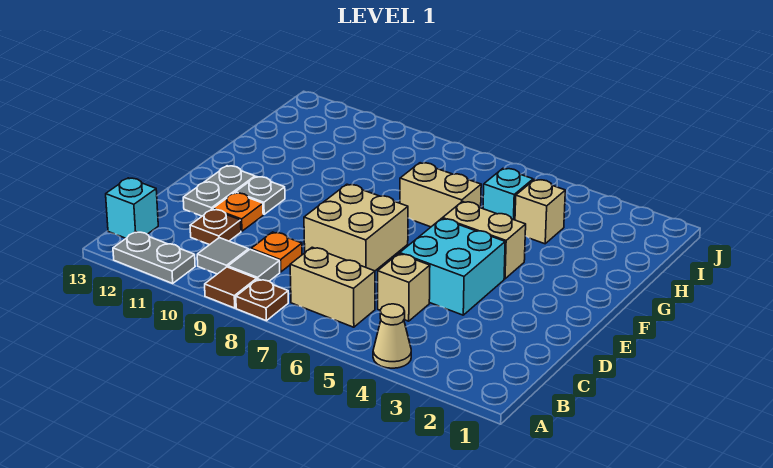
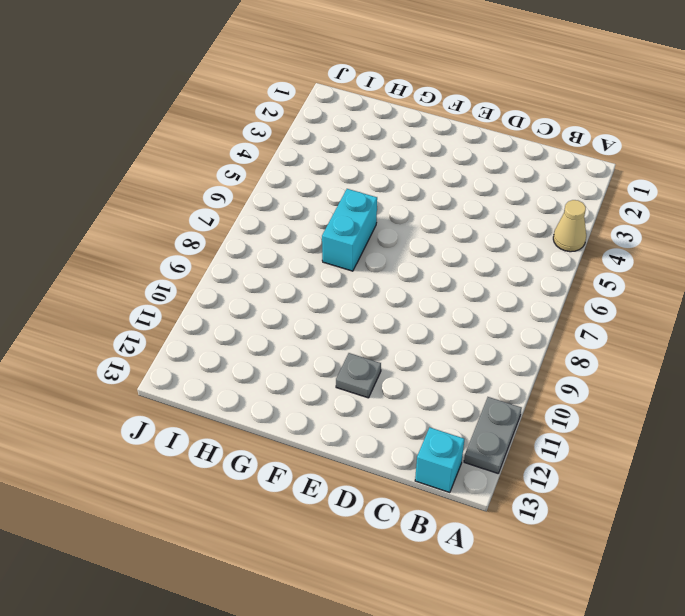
cyan 1x2 brick [322,189,377,271] -> tan 1x2 brick [400,163,481,227]
none -> brown 1x1 plate [236,279,288,321]
none -> brown 1x1 tile [205,267,257,308]
none -> tan 1x2 brick [290,247,375,327]

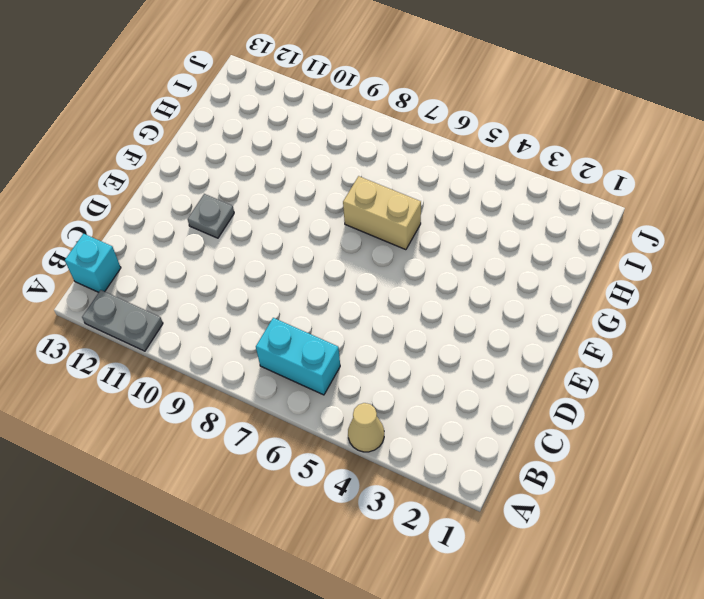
cyan 1x2 brick [256,318,340,395] -> tan 1x2 brick [290,247,375,327]
none -> brown 1x1 plate [236,279,288,321]
none -> brown 1x1 tile [205,267,257,308]
none -> grey 1x1 tile [228,249,280,281]

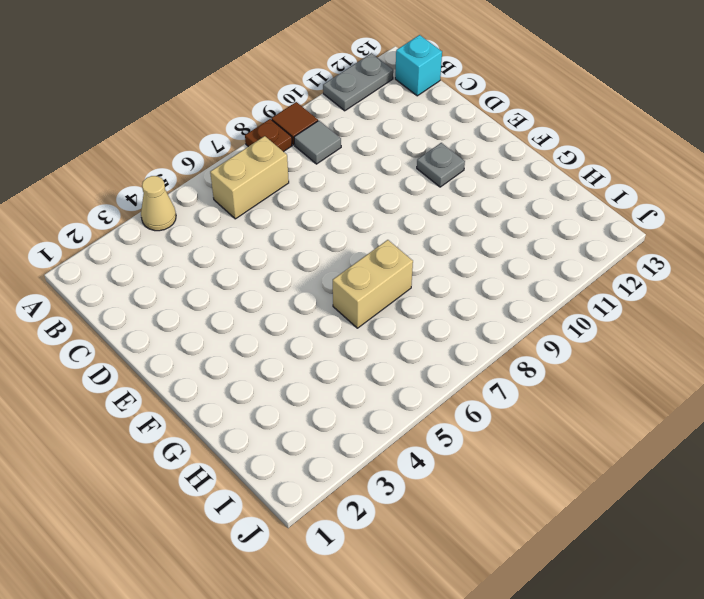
none -> grey 1x1 tile [197,238,248,274]
none -> tan 1x1 brick [378,254,430,321]
none -> orange 1x1 plate [251,232,302,272]

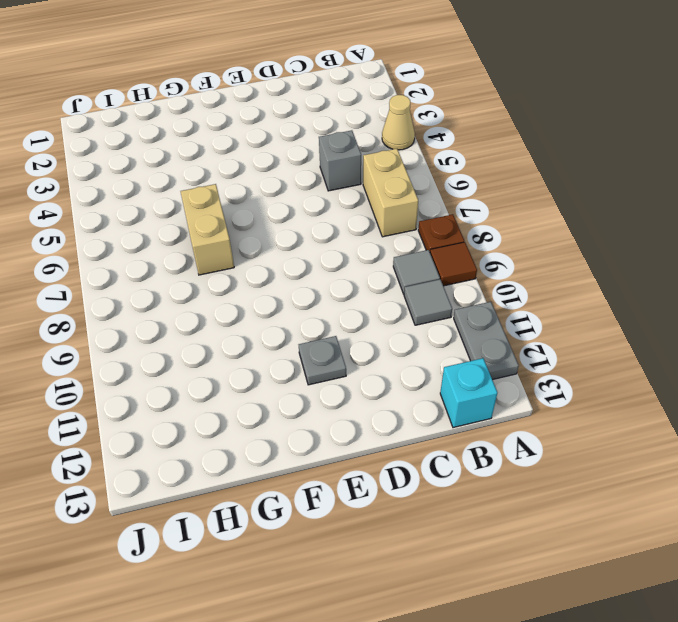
grey 1x1 brick [319,130,361,191] -> tan 1x1 brick [378,254,430,321]
none -> orange 1x1 plate [251,232,302,272]
none -> brown 1x1 plate [190,209,241,245]
none -> cyan 2x2 brick [400,219,505,315]

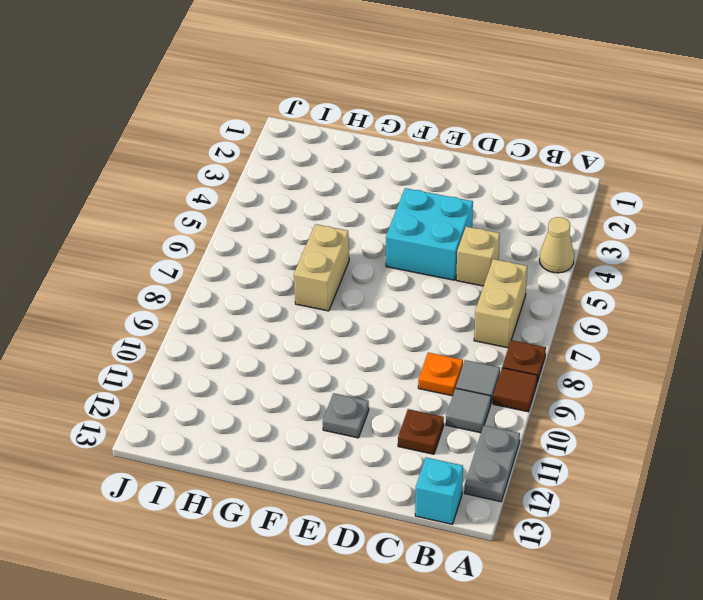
none -> tan 2x2 brick [304,184,408,271]
none -> orange 1x1 plate [213,193,263,231]
none -> grey 1x2 plate [183,166,255,216]

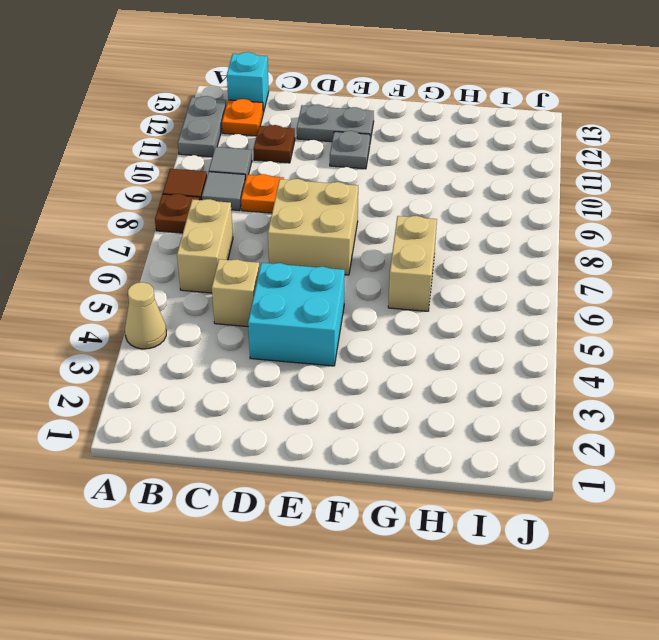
orange 1x1 plate [222,99,263,136] -> orange 1x1 plate moved to [213,193,263,231]
none -> tan 1x2 brick [443,202,526,279]
none -> tan 1x1 brick [515,180,565,244]
none -> cyan 1x1 brick [483,169,533,220]

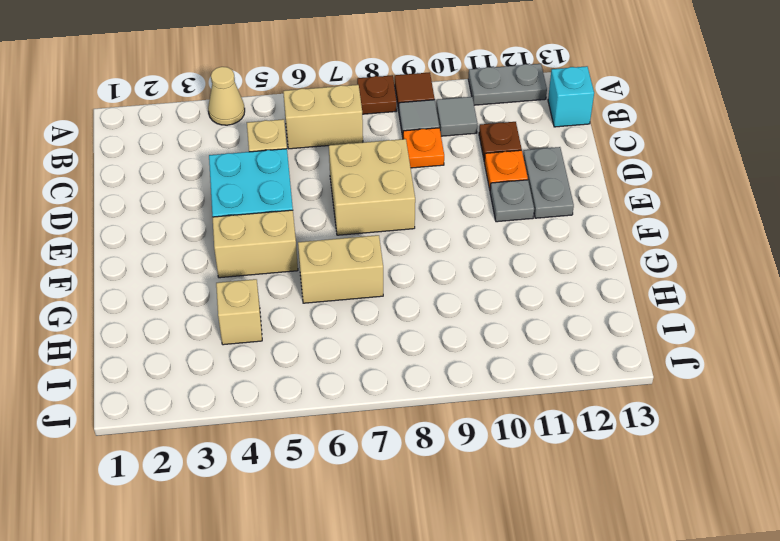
none -> cyan 1x1 brick [483,169,533,220]

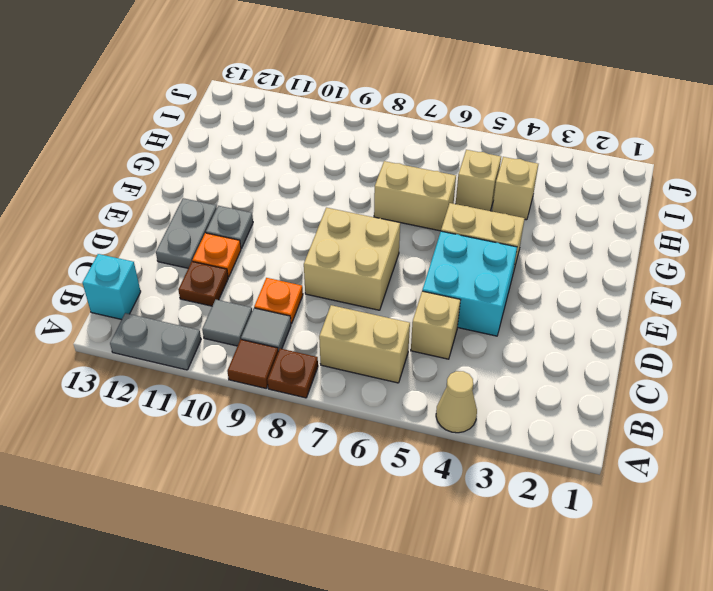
tan 1x1 brick [456,150,501,211] -> cyan 1x1 brick [483,169,533,220]

